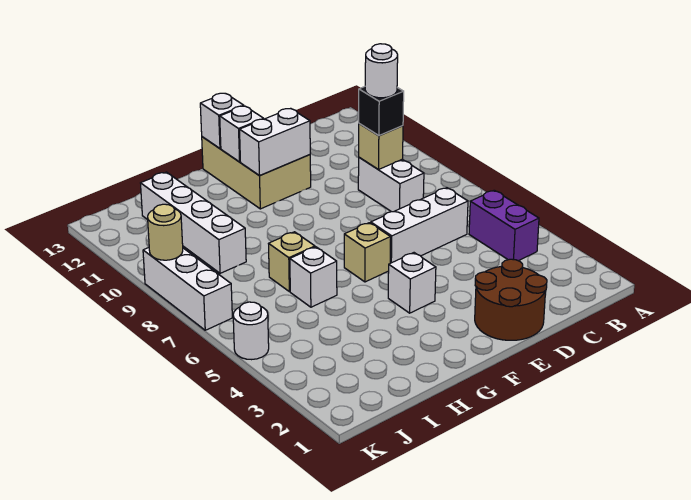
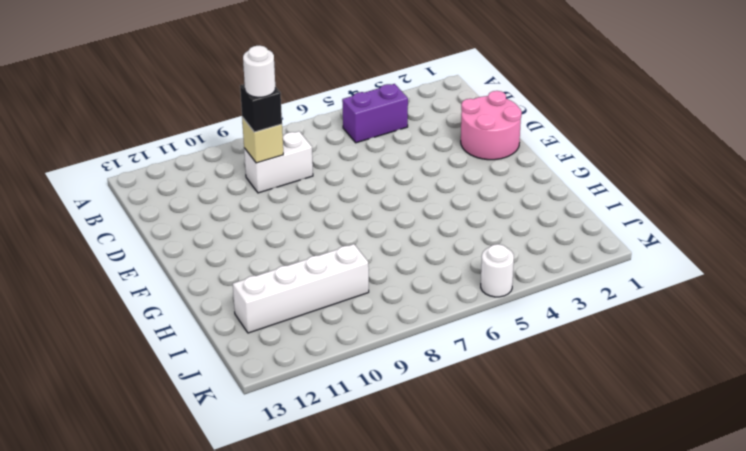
pink 2x2 round brick [461,91,522,160] -> brown 2x2 round brick [475,259,547,340]
none -> white 1x3 brick [371,188,468,263]
none -> tan 2x3 brick [202,137,311,209]
none -> white 1x1 brick [388,253,436,313]

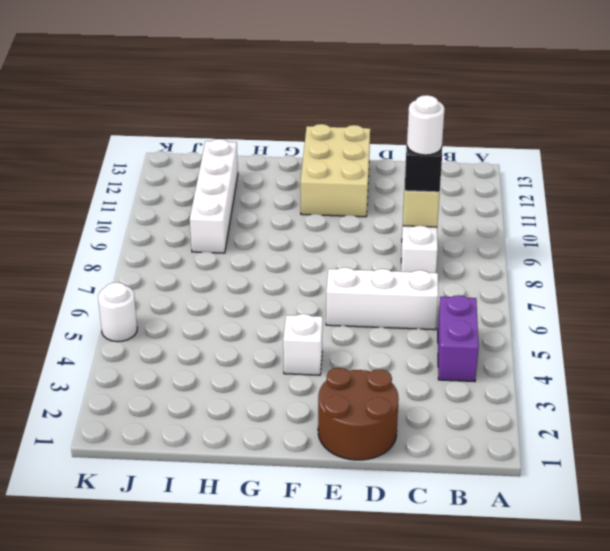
none -> tan 1x1 brick [344,223,391,282]
none -> white 1x1 brick [290,247,337,307]
none -> tan 1x1 brick [269,232,315,292]

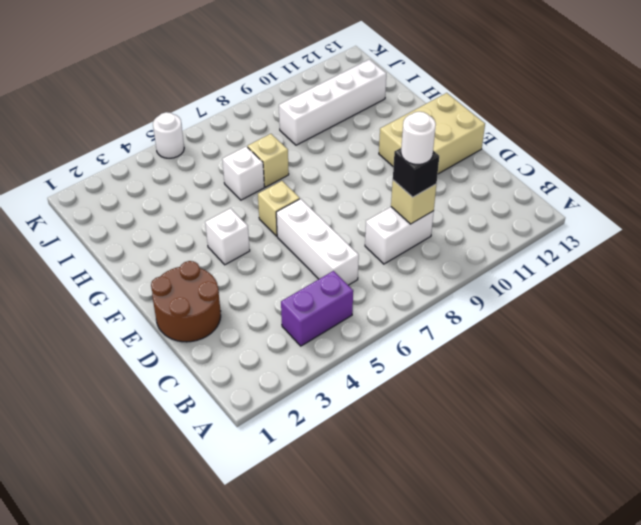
none -> white 1x3 brick [143,248,232,330]
none -> white 1x2 brick [240,109,310,176]
none -> white 1x1 brick [220,106,263,162]

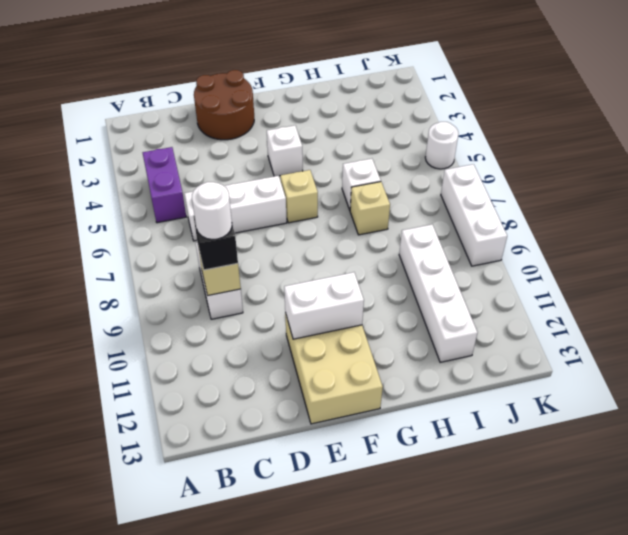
none -> white 1x1 brick [220,106,263,162]
none -> white 1x1 brick [200,93,244,148]
none -> tan 1x1 round brick [148,204,183,260]

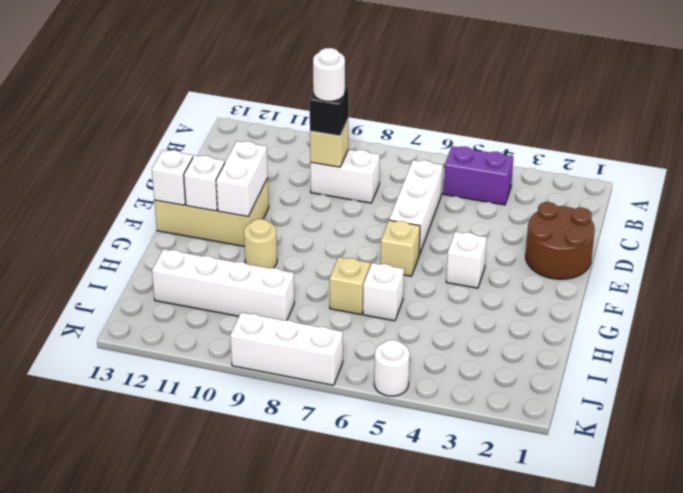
tan 1x1 round brick [244,219,277,268] -> tan 1x1 round brick moved to [148,204,183,260]

